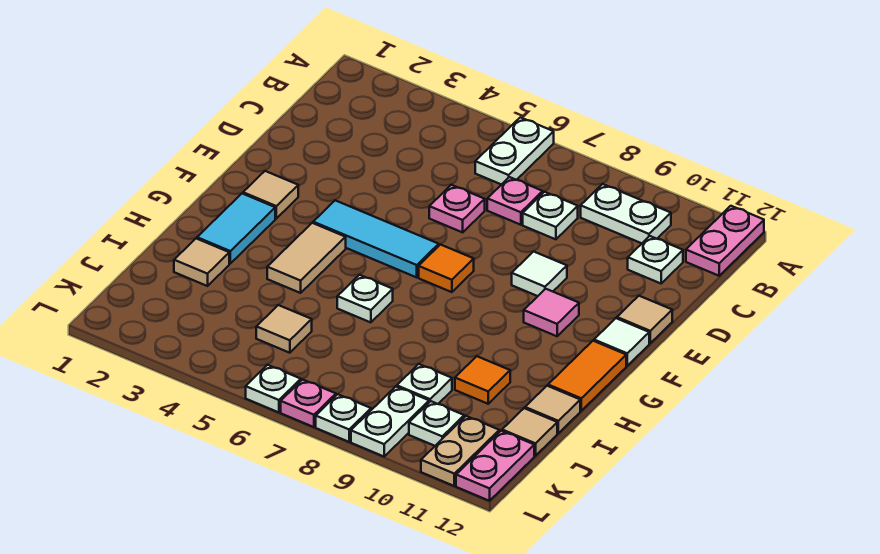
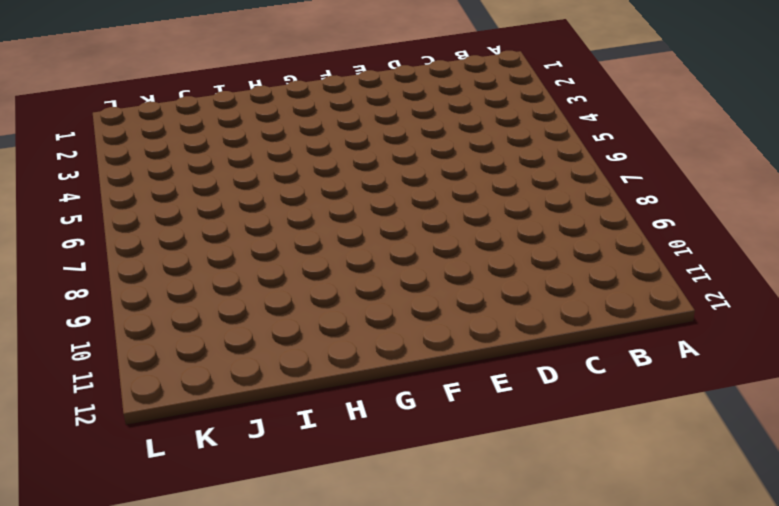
none -> white 1x2 plate [475,117,554,185]
none -> pink 1x2 plate [686,206,764,276]
none -> white 1x2 plate [581,184,671,243]
none -> pink 1x1 plate [487,177,543,225]

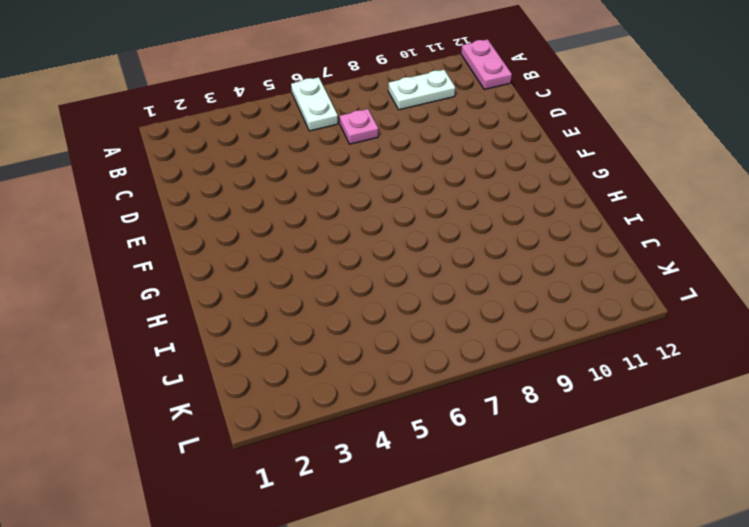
none -> white 1x1 plate [523,192,578,239]
none -> white 1x1 plate [628,236,683,283]
none -> pink 1x1 plate [429,185,485,232]
none -> white 1x1 tile [512,251,567,296]

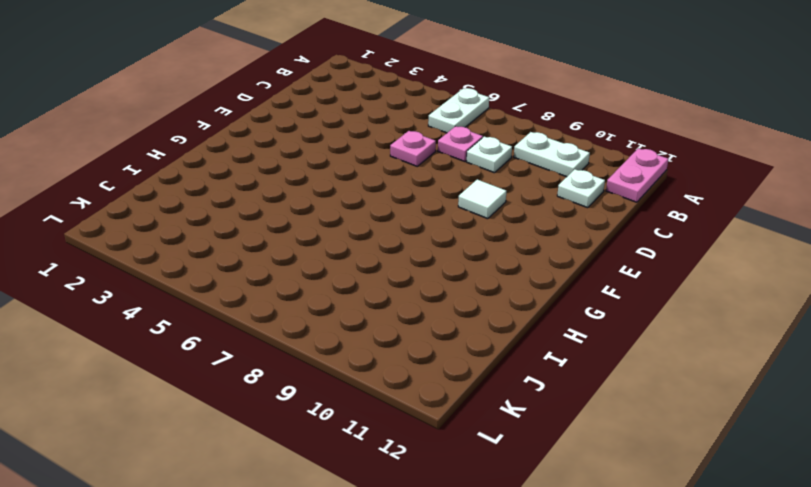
none -> tan 1x1 tile [617,296,672,343]
none -> tan 1x1 tile [243,171,298,218]
none -> cyan 1x3 tile [313,200,439,277]
none -> orange 1x1 tile [419,244,474,292]

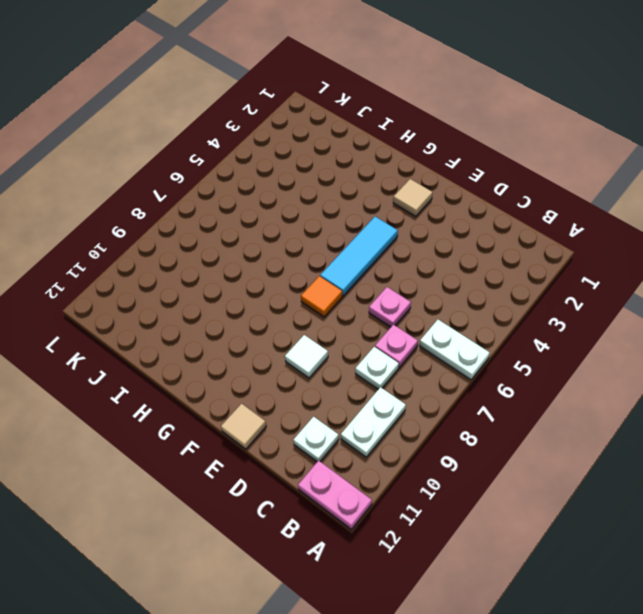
none -> pink 1x1 tile [524,289,579,336]
none -> white 1x1 tile [594,318,649,366]
none -> cyan 1x2 tile [197,194,275,263]
none -> tan 1x2 tile [267,223,346,293]

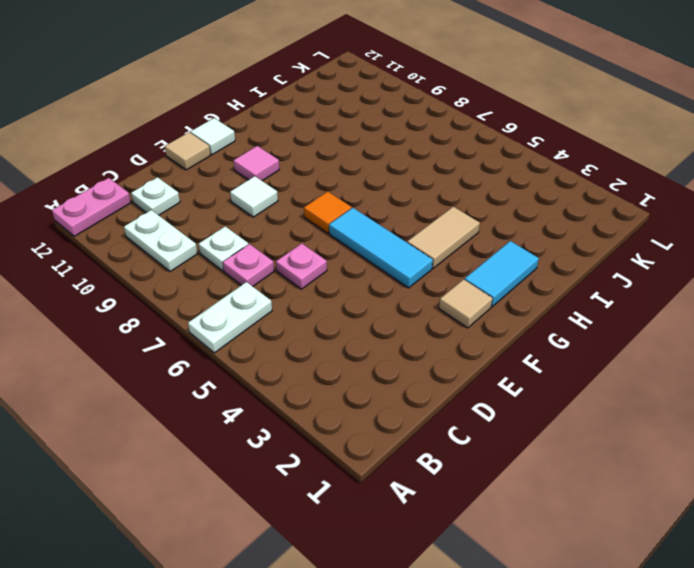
none -> orange 1x2 tile [548,341,626,411]
none -> white 1x1 plate [337,275,393,322]
none -> tan 1x1 tile [174,239,229,286]
none -> orange 1x1 tile [455,356,510,404]

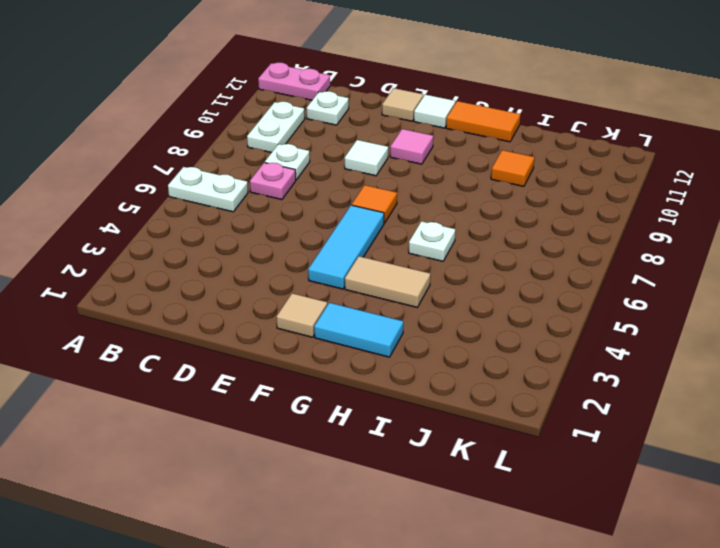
none -> pink 1x1 plate [429,185,485,232]
none -> tan 1x1 tile [174,239,229,286]
none -> tan 1x1 tile [525,386,580,433]
none -> tan 1x1 tile [256,305,312,353]

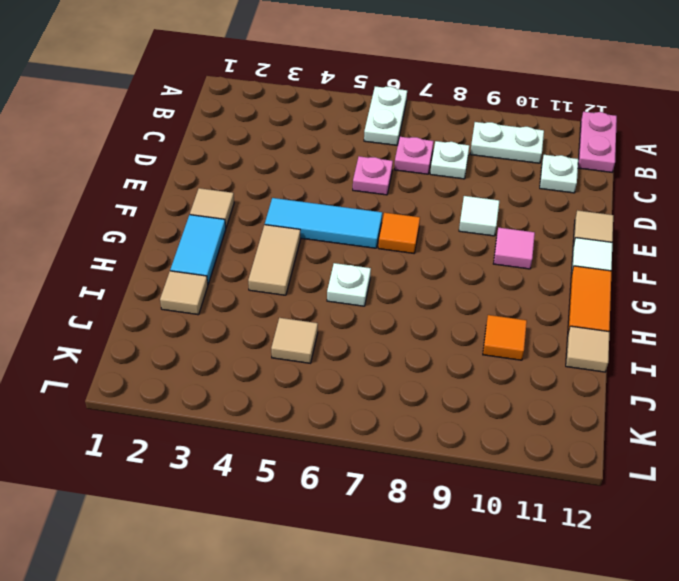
none -> white 1x1 plate [397,364,452,404]
none -> tan 1x1 tile [502,408,557,456]
none -> white 1x2 plate [351,387,429,456]
none -> white 1x1 plate [409,401,464,446]

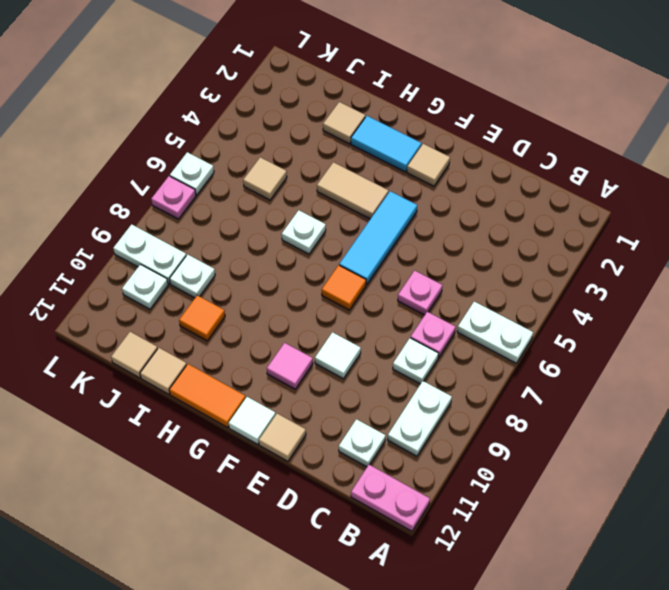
none -> tan 1x2 plate [421,416,499,486]
none -> pink 1x2 plate [456,431,534,501]
none -> white 1x1 plate [316,394,371,442]

